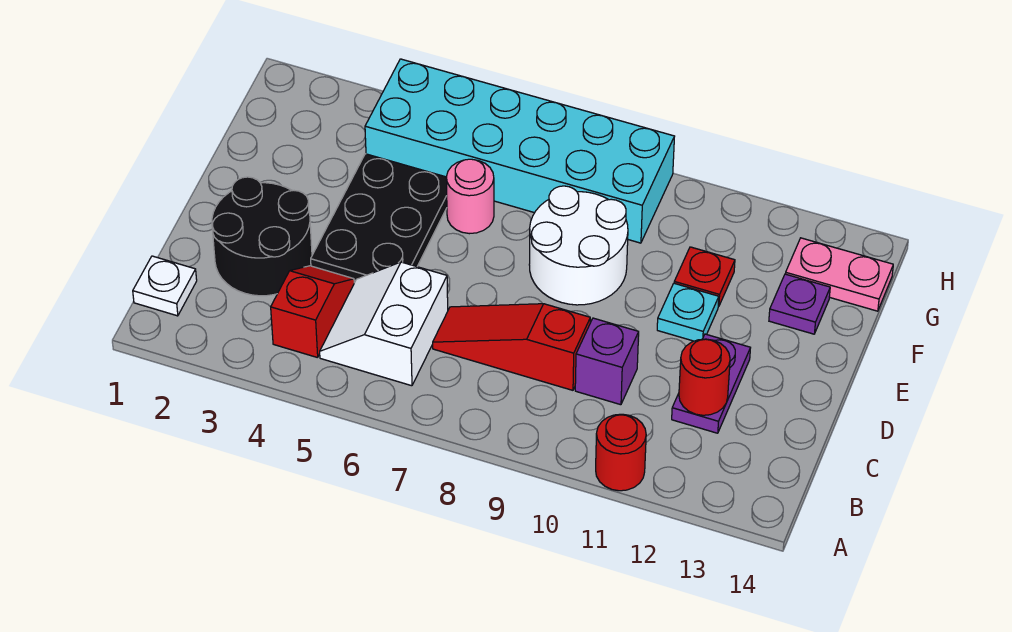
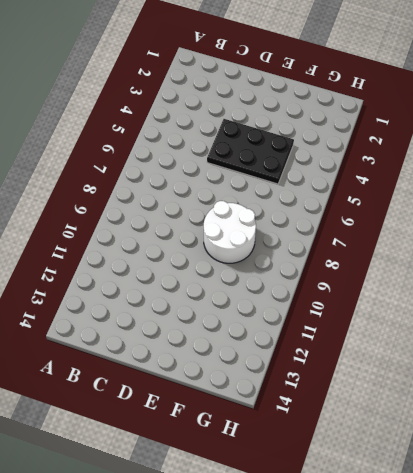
none -> red 1x1 round brick [596,414,646,491]
none -> white 1x1 plate [133,256,197,316]
none -> red 1x2 slope [271,266,354,358]

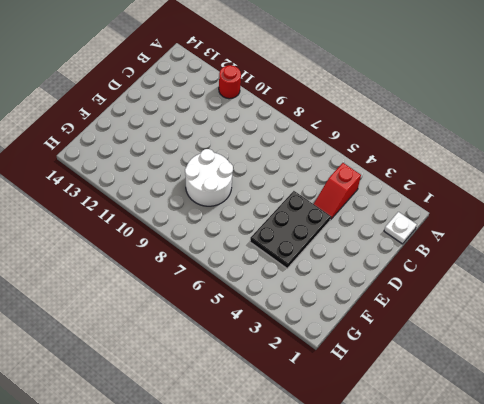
none -> white 2x2 slope [320,262,448,386]
none -> black 2x2 round brick [212,177,312,296]
none -> red 1x3 slope [433,304,590,390]

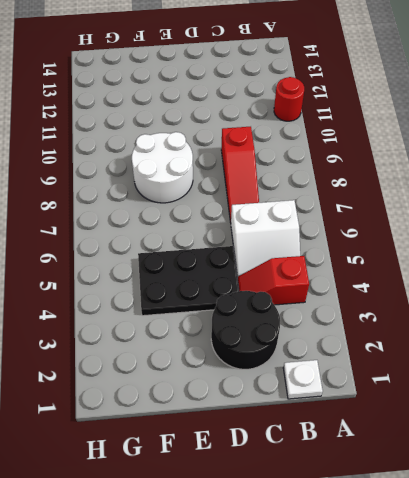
none -> purple 1x1 brick [575,318,639,405]
none -> purple 1x2 plate [672,334,750,433]
none -> cyan 1x1 plate [657,283,719,341]

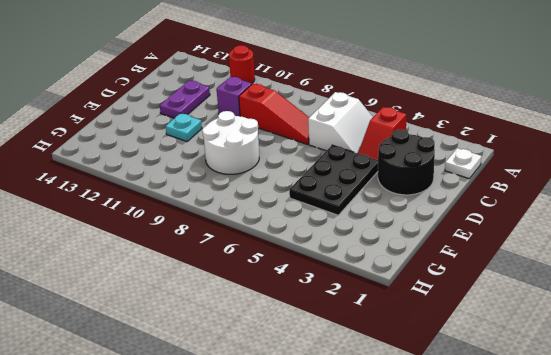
none -> pink 1x1 round brick [446,159,494,234]
none -> red 1x1 plate [674,247,735,307]
none -> purple 1x1 plate [769,274,830,334]

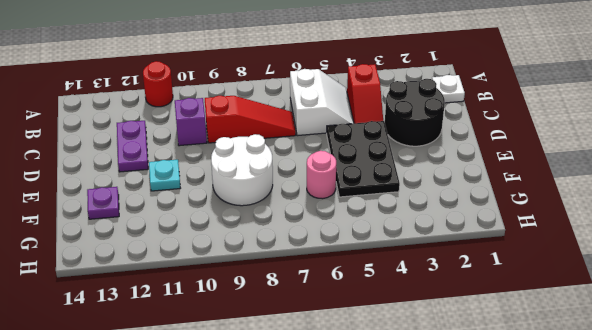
none -> red 1x1 plate [674,247,735,307]
none -> cyan 2x6 brick [365,59,675,243]
none -> pink 1x2 plate [786,238,893,311]

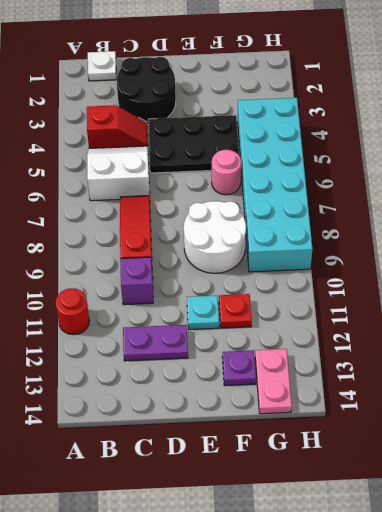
none -> red 1x1 round brick [679,339,730,415]

